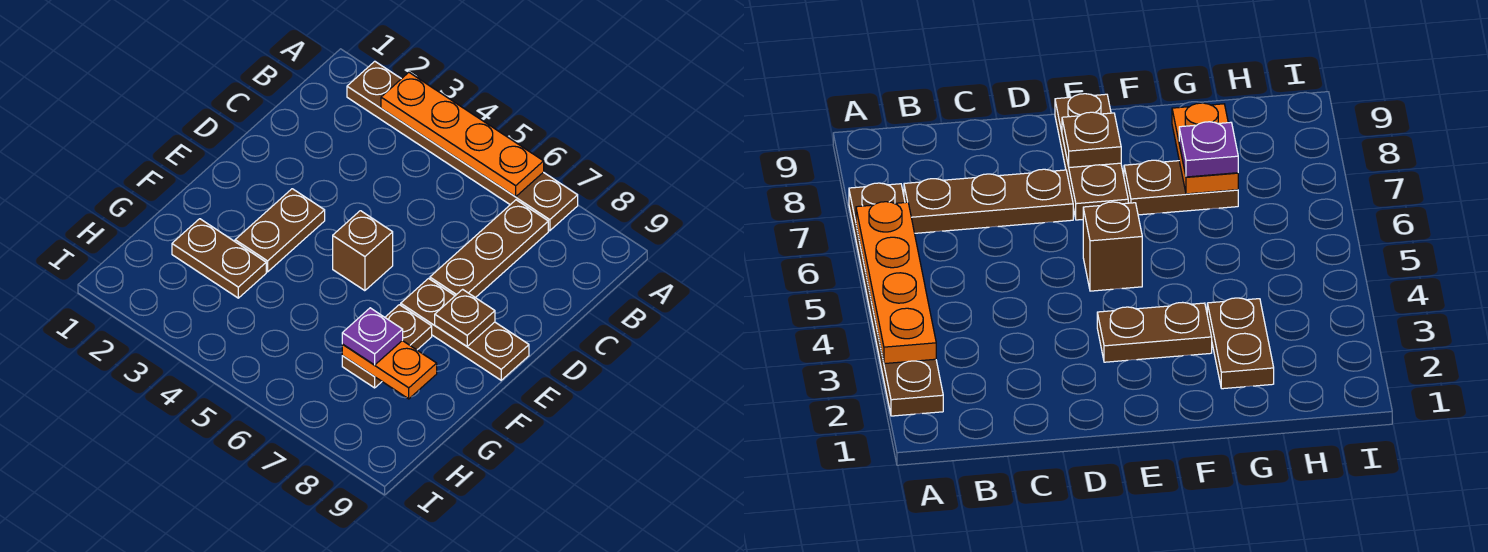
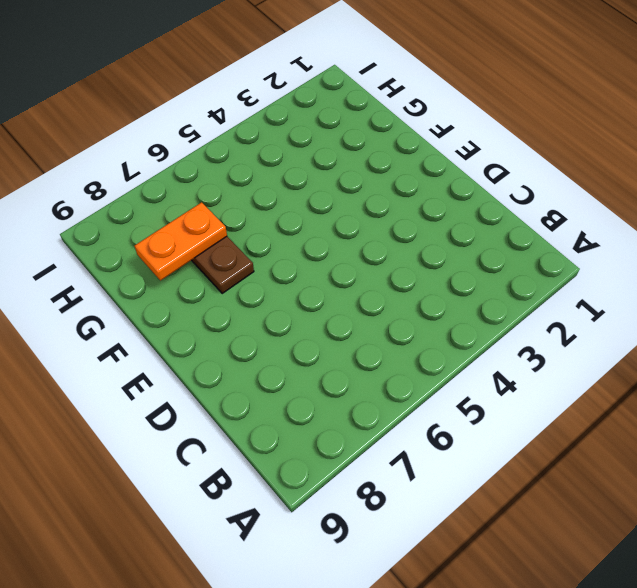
none -> brown 1x6 plate [347,61,578,231]
none -> brown 1x3 plate [430,200,548,298]

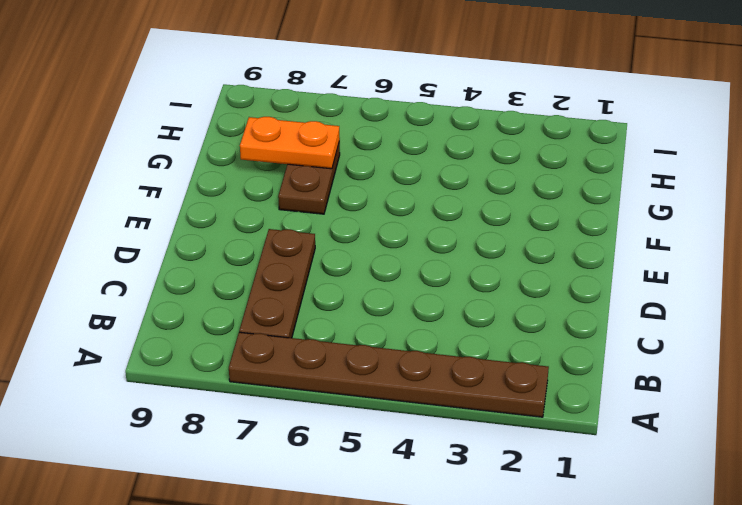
none -> brown 1x2 plate [235,189,325,272]
none -> brown 1x1 brick [333,211,393,291]

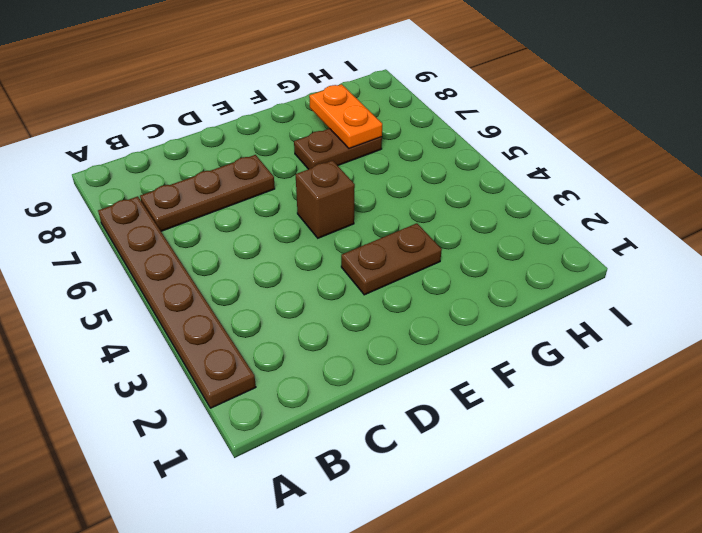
none -> brown 1x3 plate [401,279,529,380]
none -> brown 1x2 plate [172,219,266,298]

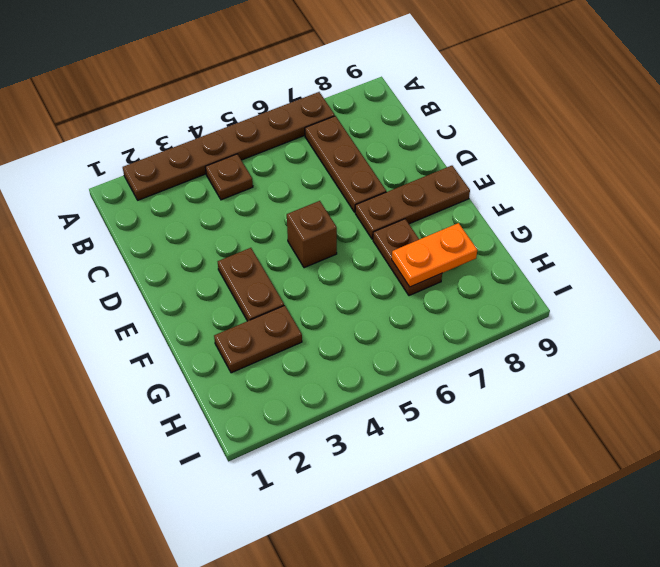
brown 1x1 plate [205,154,253,200] -> brown 1x1 plate moved to [435,289,495,346]
none -> orange 1x4 plate [381,72,544,197]
none -> purple 1x1 plate [342,308,403,365]

